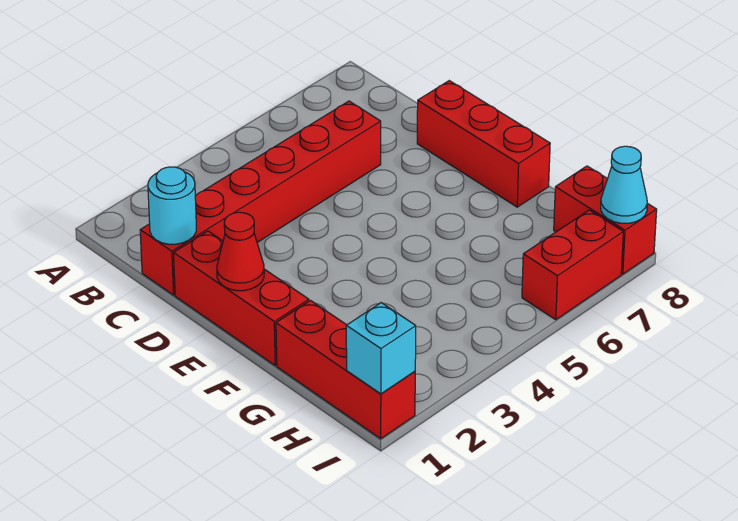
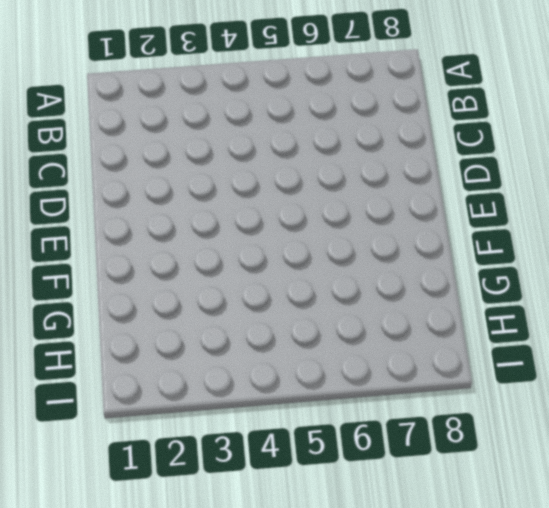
none -> red 1x6 brick [140,101,381,295]
none -> red 1x3 brick [174,231,309,365]

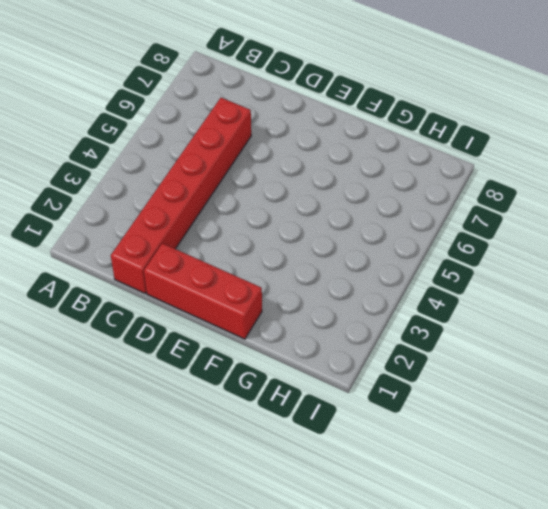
none -> red 1x3 brick [417,81,550,207]
none -> red 1x3 brick [276,301,415,439]

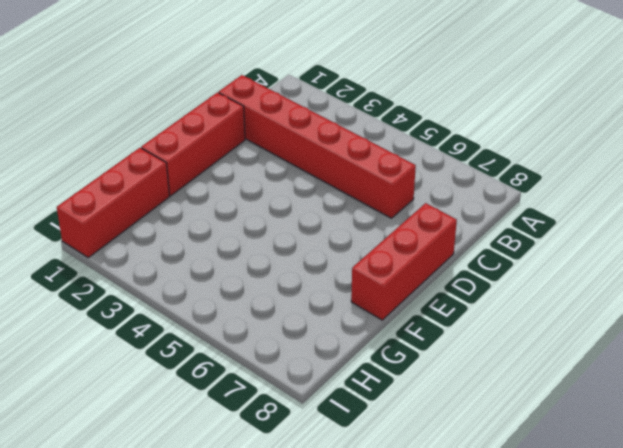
none -> red 1x2 brick [554,166,657,274]
none -> red 1x2 brick [522,210,623,320]

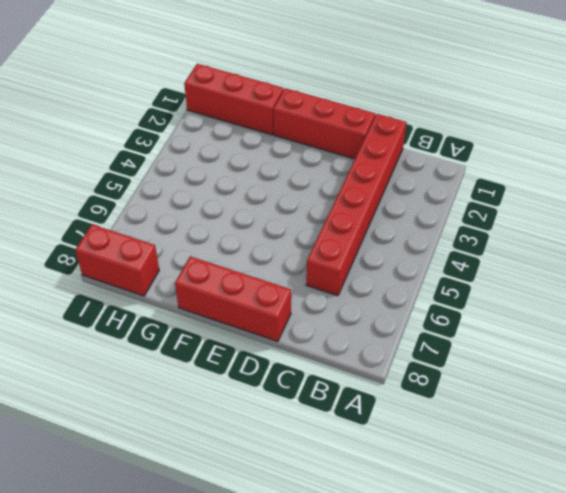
none -> red 1x2 brick [522,210,623,320]
none -> cyan 1x1 round brick [148,167,196,244]

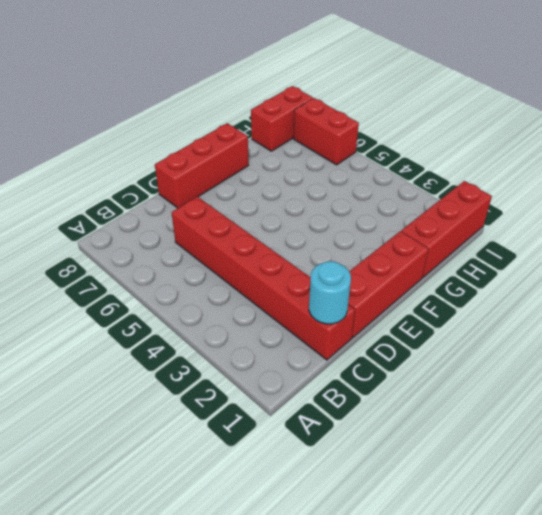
none -> red 1x1 cone [217,212,264,291]
none -> cyan 1x1 brick [346,303,416,394]

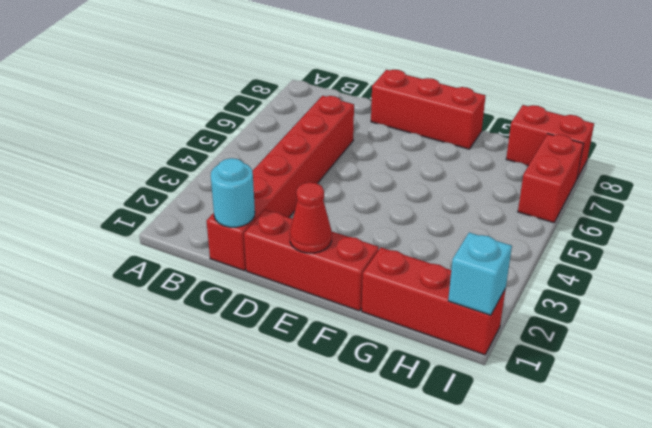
none -> cyan 1x1 cone [601,146,647,223]

